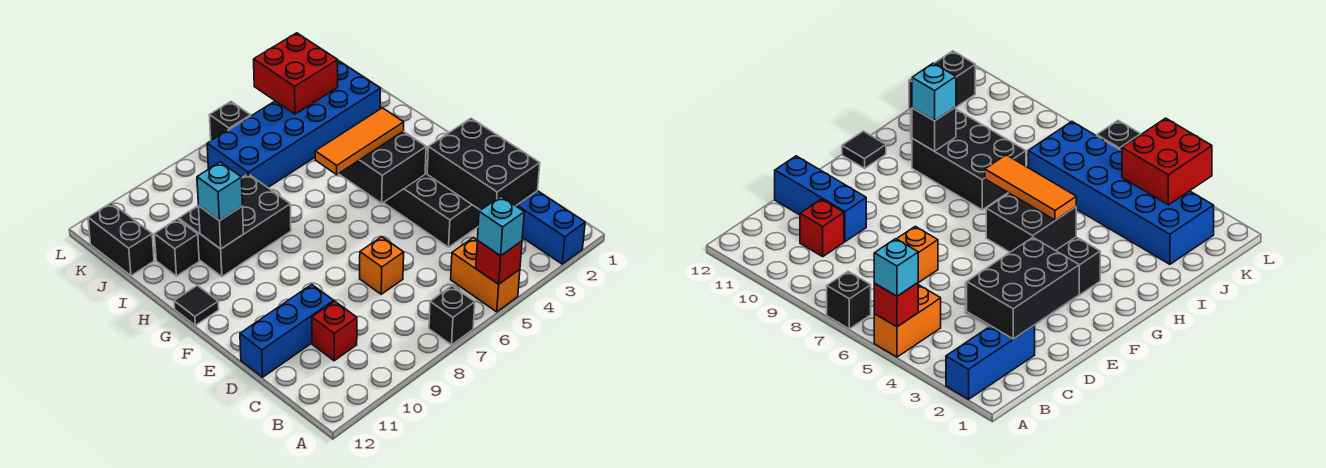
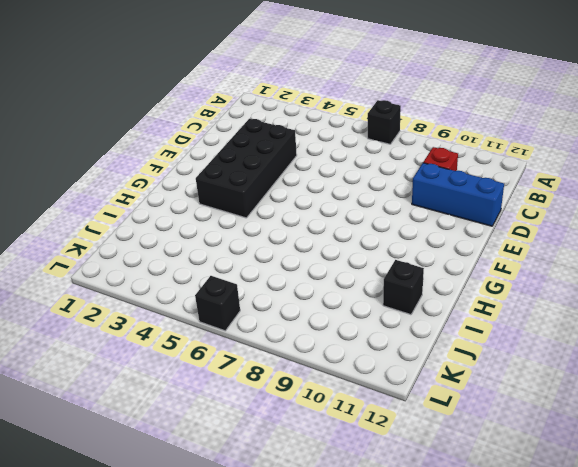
none -> blue 1x3 brick [516,191,585,264]
none -> orange 1x2 brick [451,238,520,312]
none -> orange 1x1 brick [360,237,404,294]

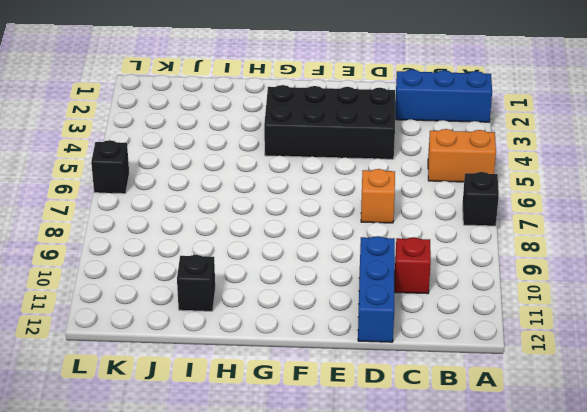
none -> black 1x1 tile [174,286,219,325]
none -> black 2x3 brick [178,174,291,277]
none -> blue 2x6 brick [207,61,381,187]

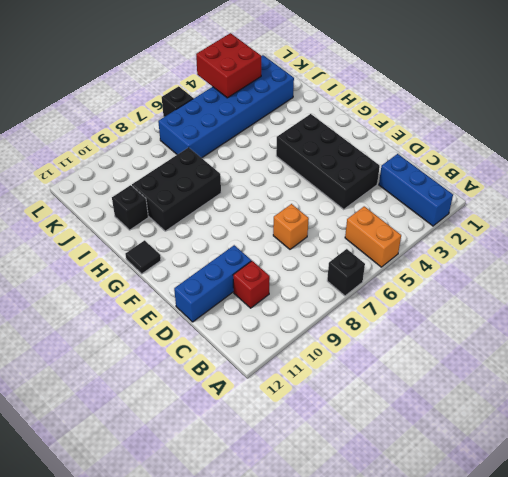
none -> black 1x2 brick [88,203,154,276]
none -> red 1x1 brick [476,240,522,284]
none -> black 2x3 brick [427,118,540,210]

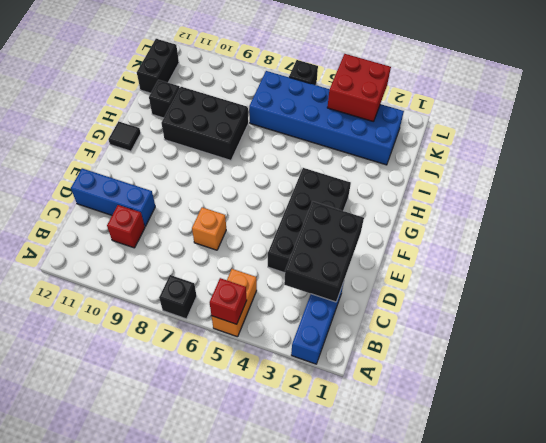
none -> black 2x2 brick [339,131,426,203]
none -> black 1x1 brick [199,206,243,249]
none -> cyan 1x1 brick [477,196,524,256]

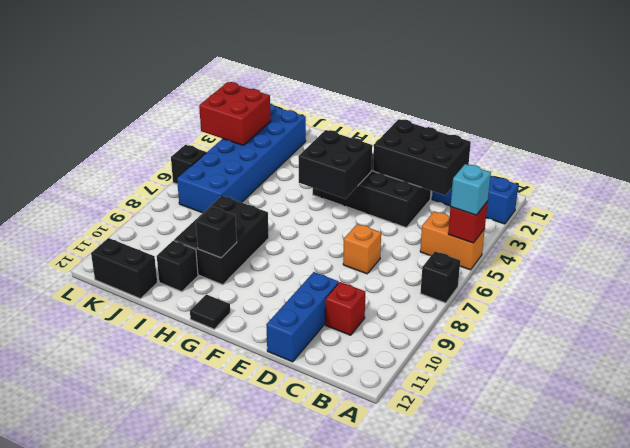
none -> orange 1x3 tile [315,108,404,175]
none -> cyan 1x1 brick [197,162,242,221]

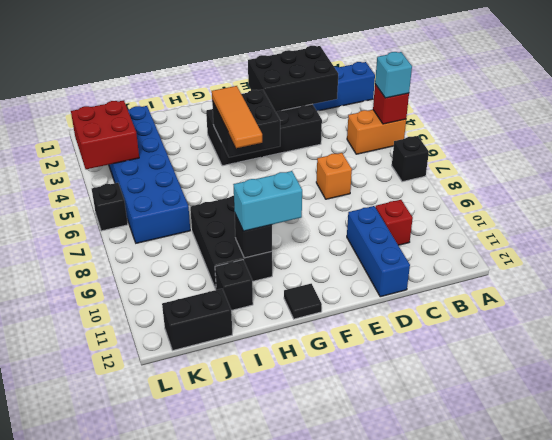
cyan 1x2 brick [233,171,302,231] -> cyan 1x1 brick [197,162,242,221]

